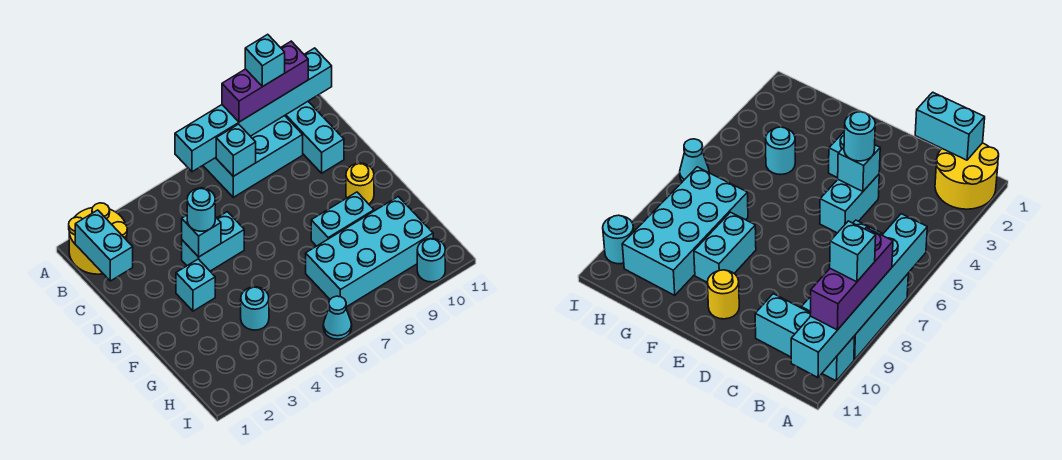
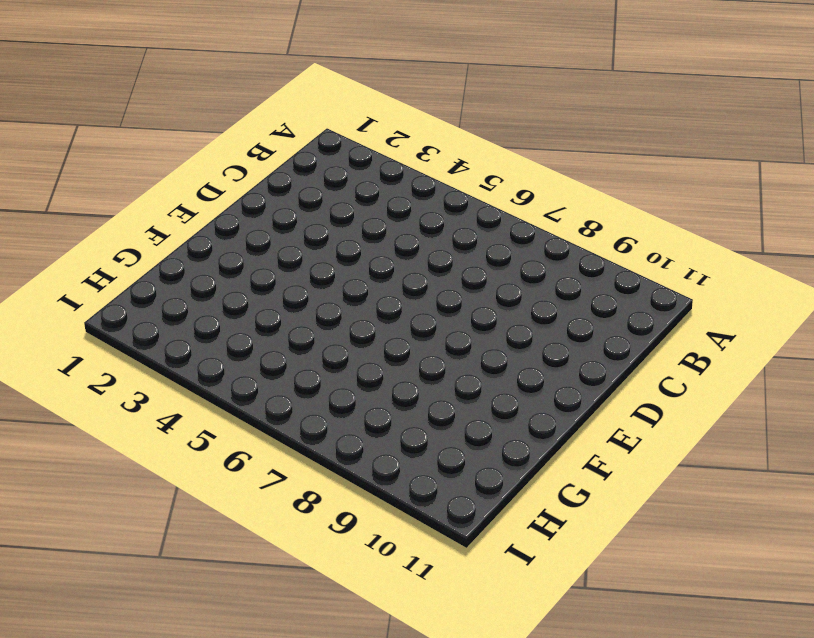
none -> yellow 2x2 round brick [69,203,127,274]
none -> cyan 2x3 brick [203,116,303,197]
none -> cyan 1x3 brick [285,102,344,173]

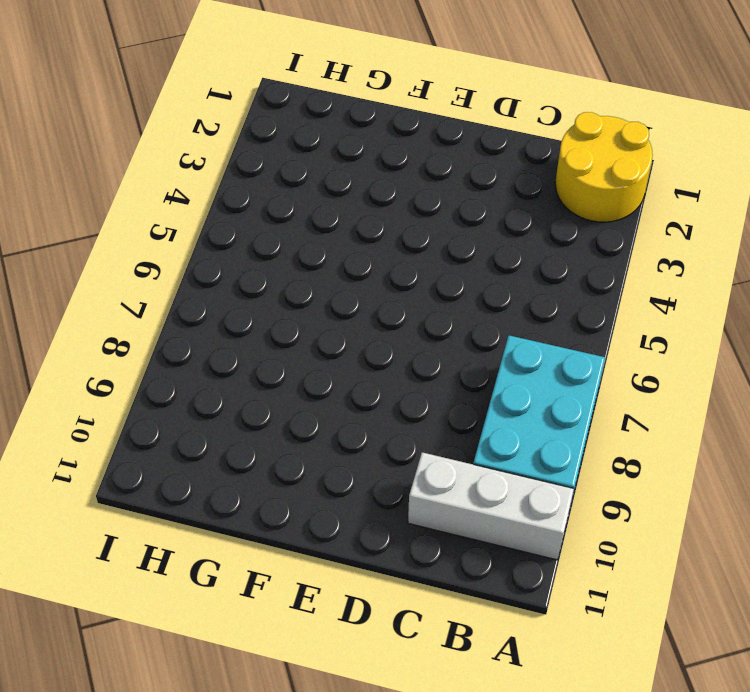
white 1x3 brick [408,452,574,560] -> cyan 1x3 brick [285,102,344,173]
none -> cyan 1x2 brick [182,212,244,271]
none -> cyan 1x1 brick [176,259,215,311]
none -> yellow 1x1 round brick [346,163,374,204]

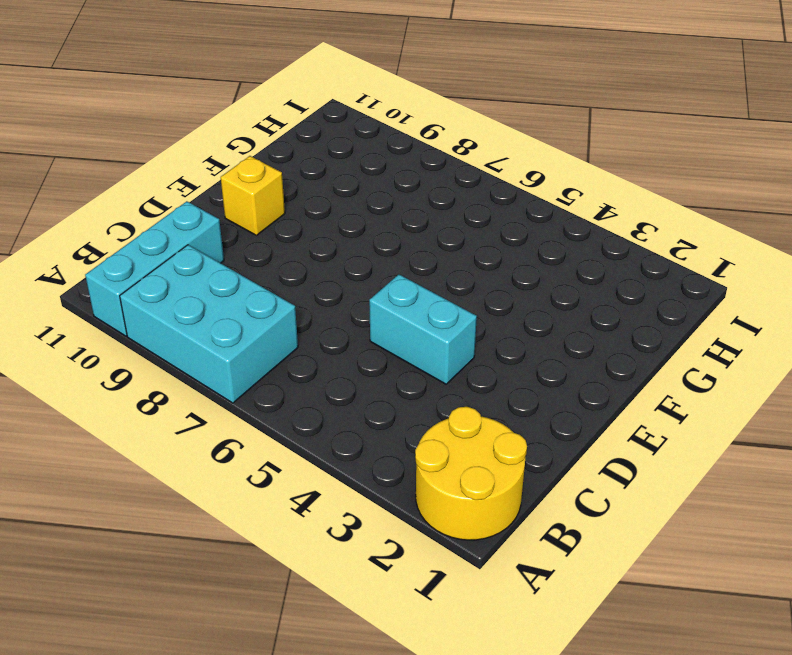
yellow 1x1 brick [221,156,285,235] -> yellow 1x1 round brick [346,163,374,204]
none -> cyan 1x1 brick [176,259,215,311]
none -> cyan 1x2 brick [311,192,374,246]
none -> cyan 1x1 round brick [241,287,269,330]

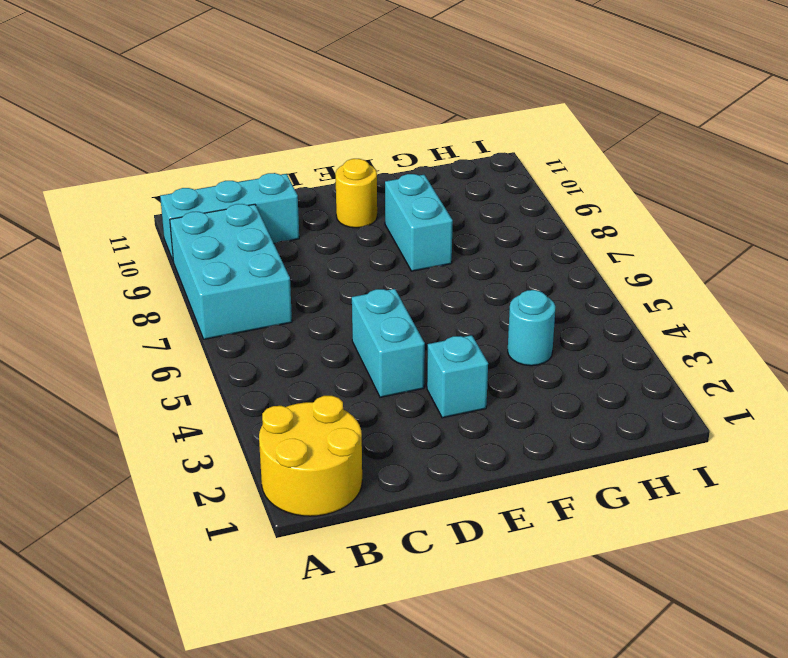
none -> cyan 2x4 brick [306,196,433,307]
none -> cyan 1x1 cone [323,296,352,339]
none -> cyan 1x1 round brick [417,239,445,282]

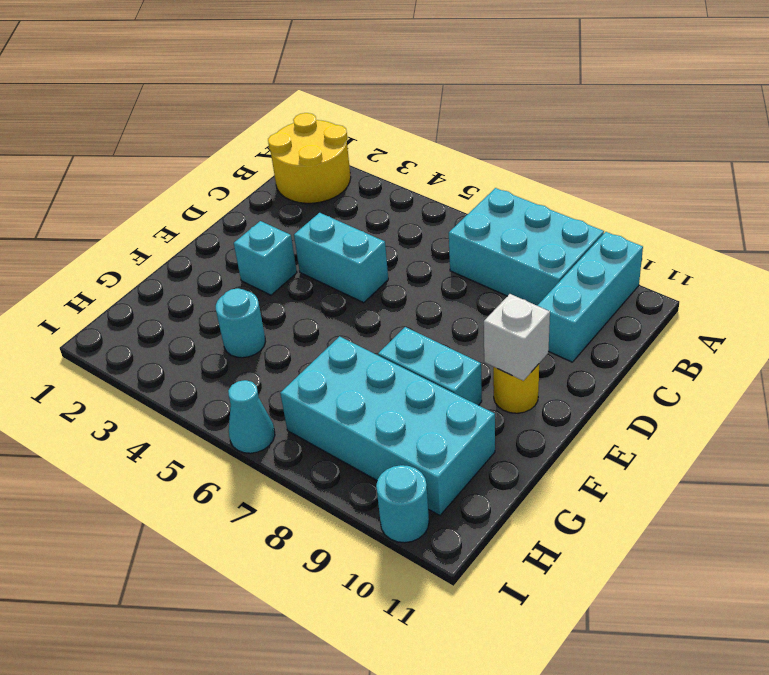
white 1x1 brick [484,294,550,381] -> none
none -> cyan 1x6 brick [175,48,332,172]
none -> cyan 1x2 brick [75,210,133,281]
none -> cyan 1x1 brick [216,124,256,176]

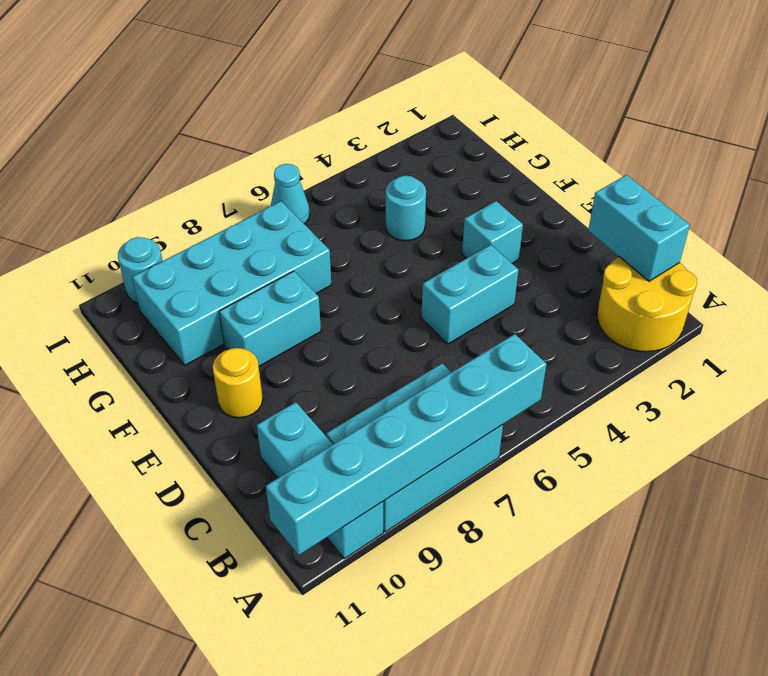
none -> cyan 1x1 brick [216,124,256,176]
none -> cyan 1x1 brick [182,215,221,257]
none -> purple 1x3 brick [222,41,308,122]

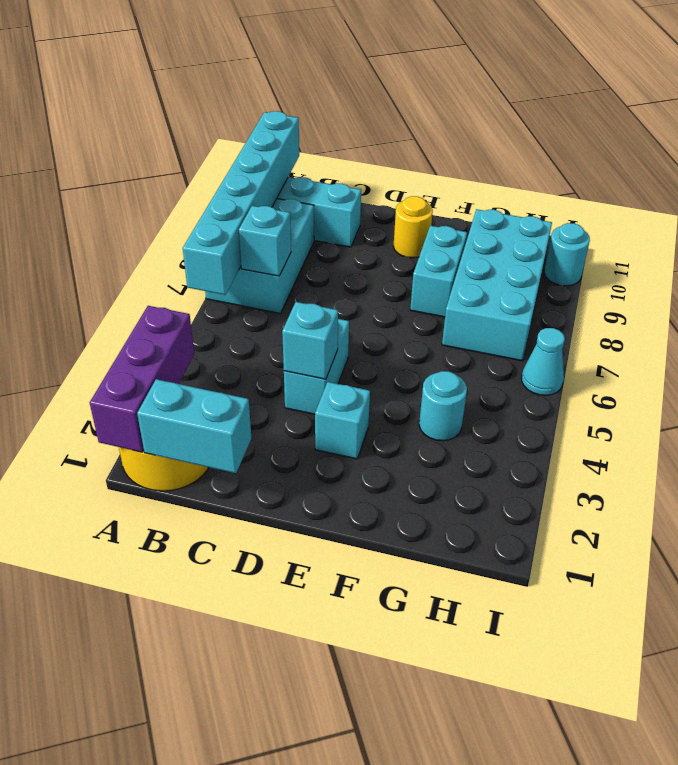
purple 1x3 brick [90,306,194,452] -> purple 1x3 brick moved to [222,41,308,122]
none -> cyan 1x1 round brick [187,188,215,231]
none -> cyan 1x1 brick [245,34,285,87]

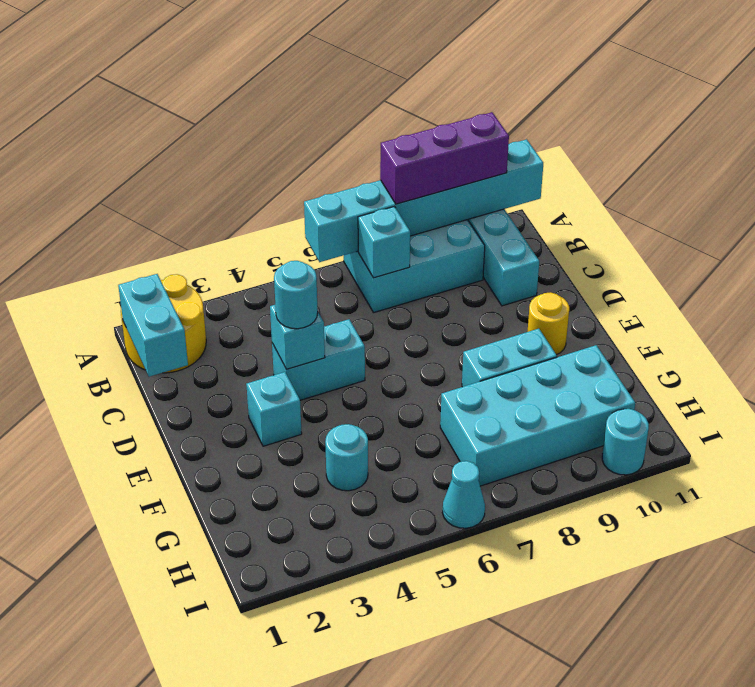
none -> cyan 1x1 brick [245,34,285,87]

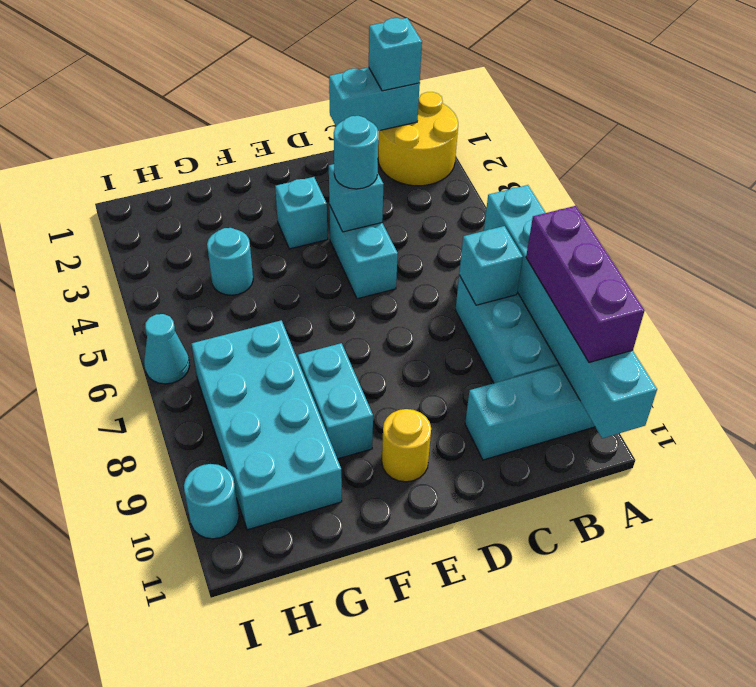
cyan 1x1 brick [369,18,422,91] -> cyan 1x1 brick moved to [245,34,285,87]

